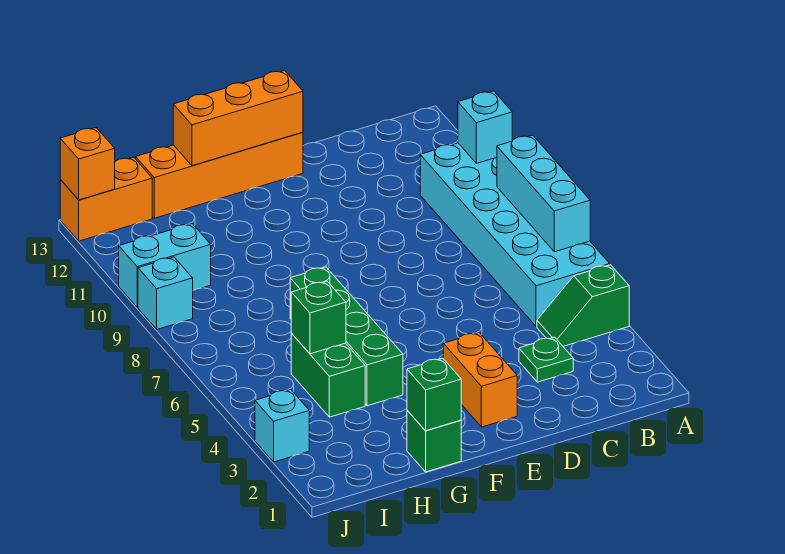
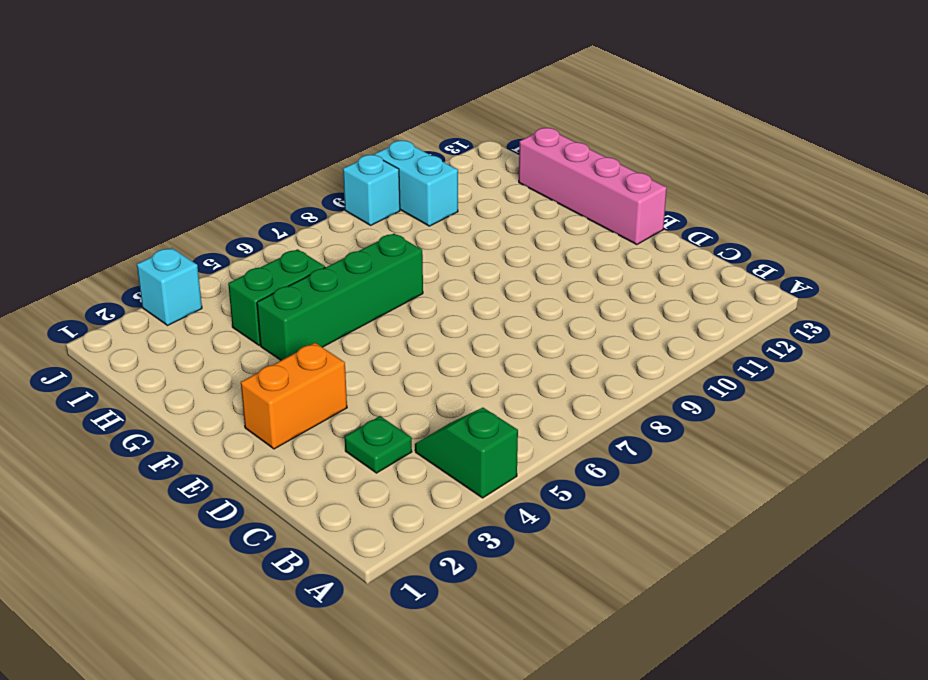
pink 1x4 brick [519,128,667,245] -> orange 1x4 brick [136,132,303,218]
none -> cyan 2x6 brick [420,143,610,327]
none -> green 1x1 brick [407,411,461,472]
none -> orange 1x2 brick [60,157,152,241]

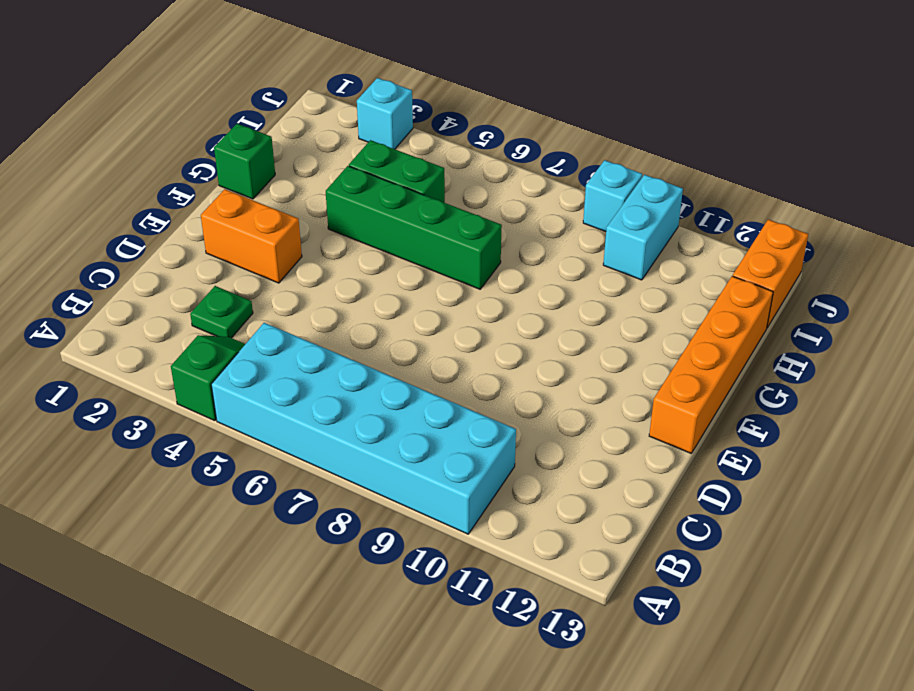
none -> cyan 1x3 brick [497,135,590,252]
none -> cyan 1x1 brick [458,91,512,163]
none -> orange 1x3 brick [173,70,303,166]

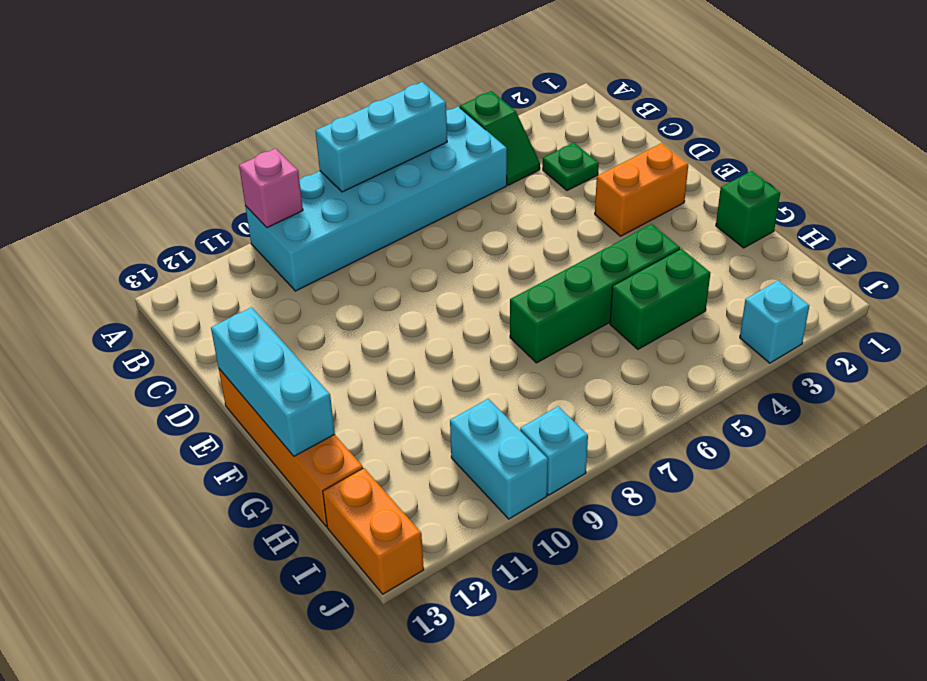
pink 1x1 brick [239,148,303,228] -> cyan 1x1 brick [458,91,512,163]
cyan 1x3 brick [211,307,335,456] -> orange 1x3 brick [173,70,303,166]
none -> green 1x1 brick [407,358,461,431]
none -> green 1x1 brick [291,281,346,354]
none -> orange 1x1 brick [60,128,115,200]

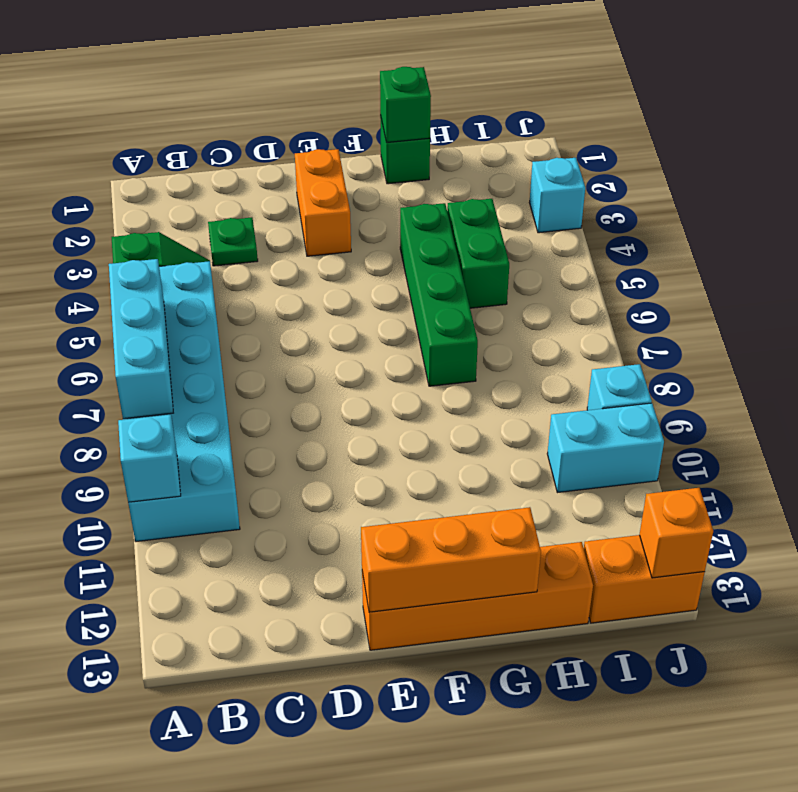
none -> green 1x1 brick [291,281,346,354]

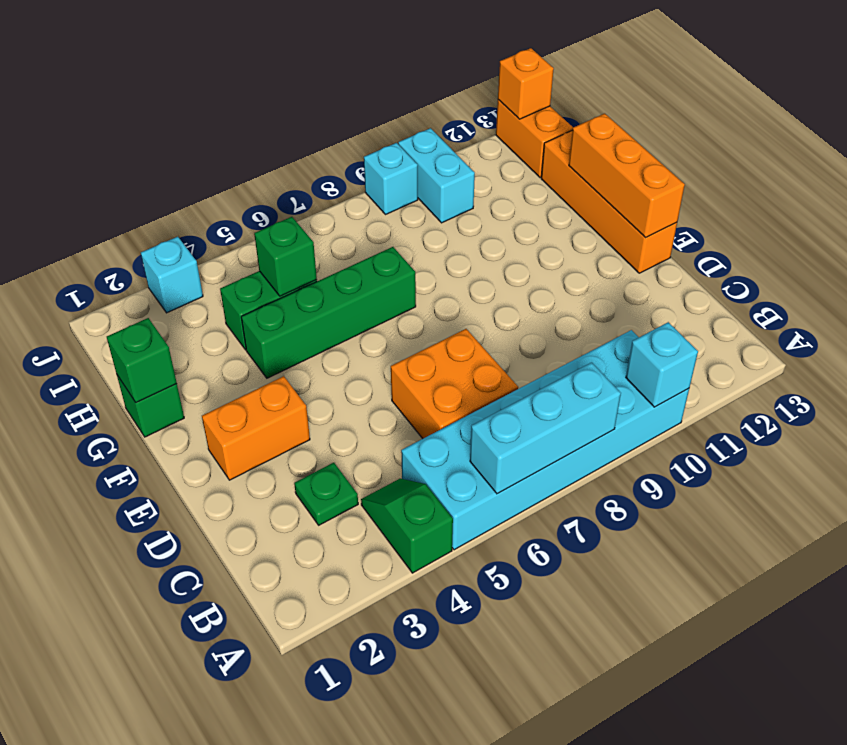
orange 2x2 brick [391,329,518,439] -> none

